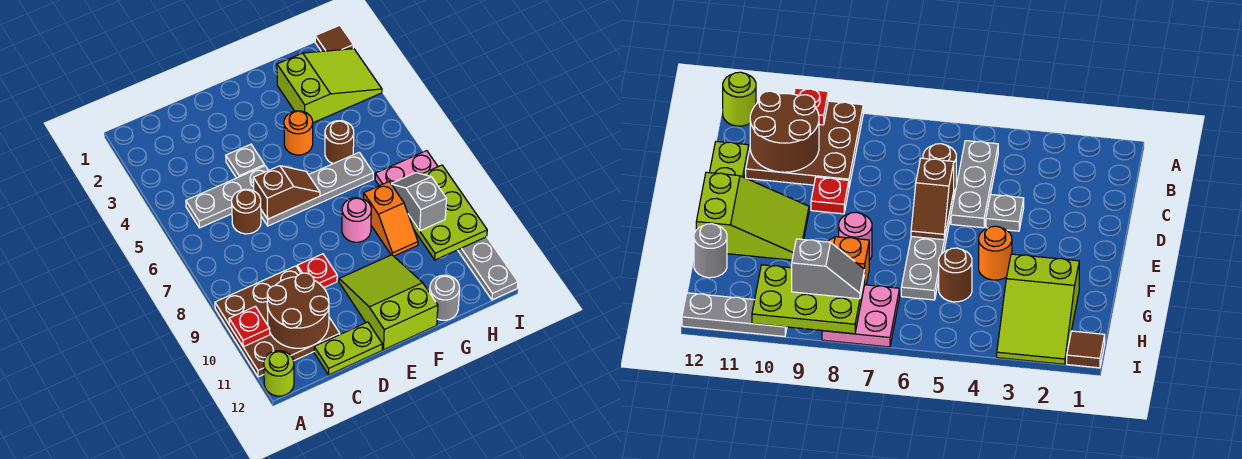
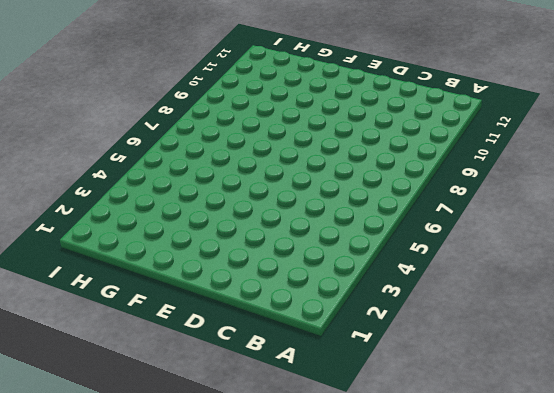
none -> brown 3x3 plate [215,266,340,377]
none -> lime 1x1 round brick [264,351,294,396]
none -> grey 1x3 plate [186,166,269,228]

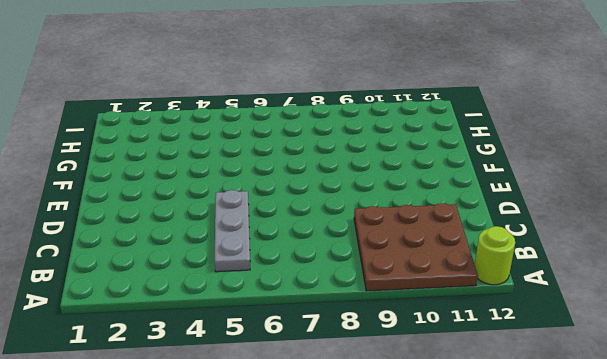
none -> brown 1x1 round brick [232,189,261,234]
none -> lime 1x2 plate [314,322,382,375]
none -> grey 1x1 plate [226,144,265,178]

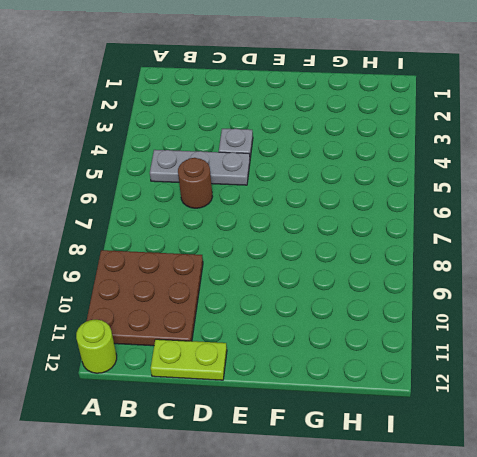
none -> grey 1x4 plate [261,152,373,226]
none -> red 1x1 plate [297,254,337,288]
none -> lime 2x3 slope [339,255,438,350]

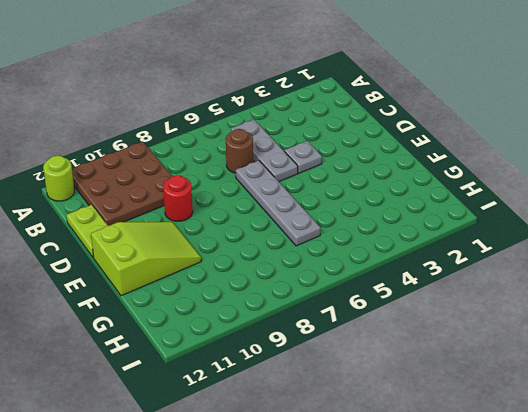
red 1x1 round brick [163,175,193,221] -> red 1x1 plate [297,254,337,288]
none -> orange 1x1 round brick [284,111,313,155]
none -> pink 1x1 round brick [342,198,371,242]
none -> lime 2x3 slope [277,49,382,123]

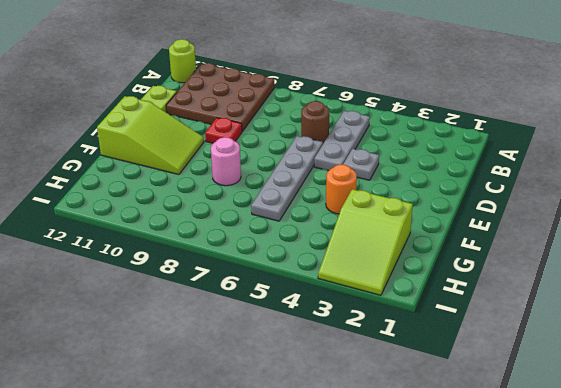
none -> brown 1x1 round brick [325,121,354,164]
none -> orange 1x2 slope [364,182,418,256]
none -> grey 1x1 round brick [430,275,460,320]

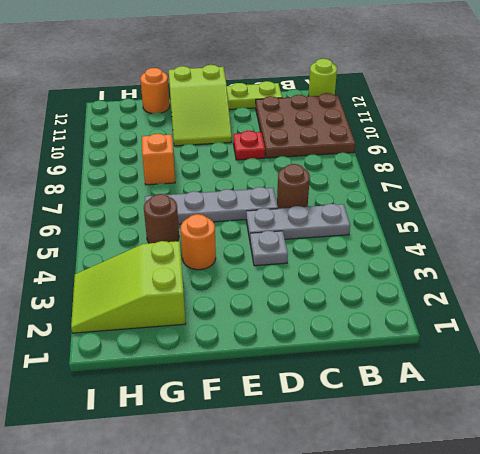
orange 1x1 round brick [140,68,170,113] -> grey 1x1 round brick [430,275,460,320]
none -> pink 1x1 round brick [342,198,371,242]
none -> pink 2x2 plate [375,151,438,186]
none -> brown 1x1 tile [315,25,353,51]

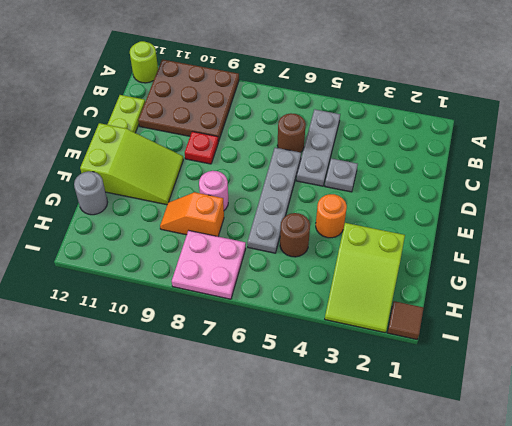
none -> grey 1x3 plate [458,237,518,300]
none -> red 1x1 plate [229,306,270,347]
none -> brown 2x2 round brick [267,273,329,348]

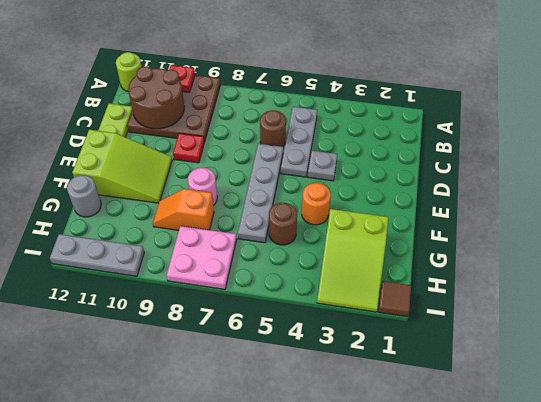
none -> brown 1x2 slope [253,166,320,219]
none -> lime 2x3 plate [409,165,487,260]
none -> grey 1x2 slope [391,173,446,231]

